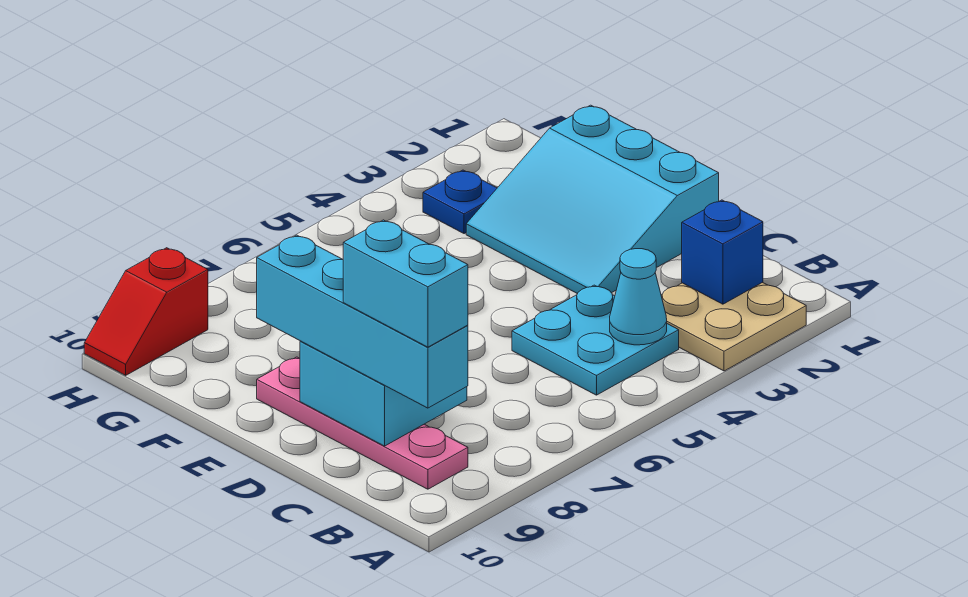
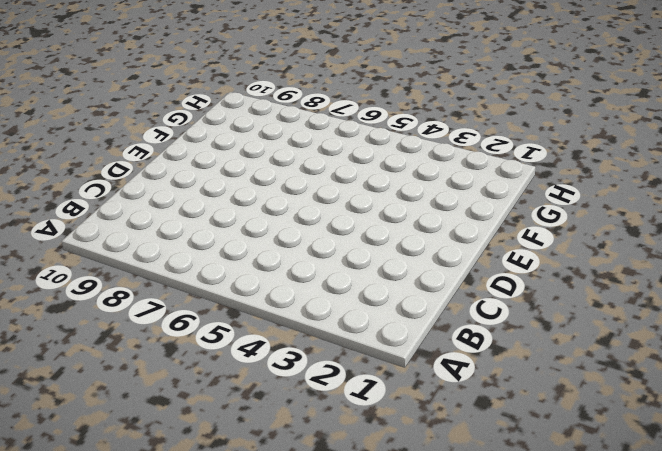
none -> tan 2x2 plate [661,282,806,371]
none -> cyan 2x2 plate [512,285,679,395]

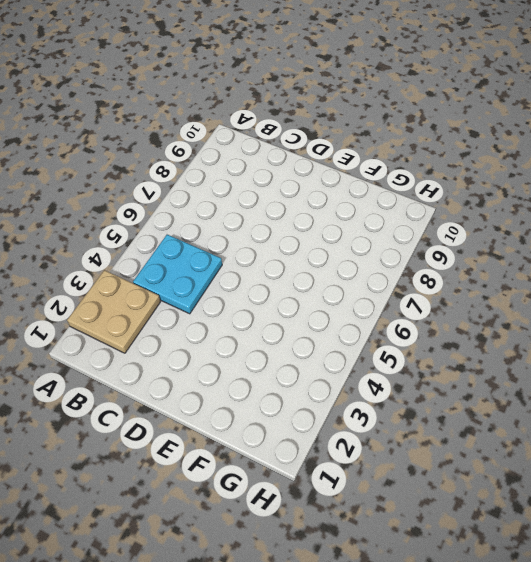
none -> pink 1x4 plate [257,357,468,489]
none -> cyan 3x3 slope [466,105,719,294]

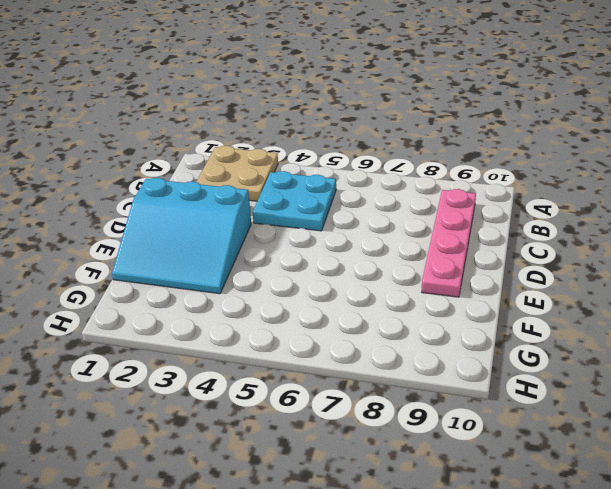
cyan 3x3 slope [112,178,251,294] -> cyan 3x3 slope turned to [466,105,719,294]
none -> blue 1x1 plate [423,170,497,234]
none -> red 1x2 slope [84,248,208,375]

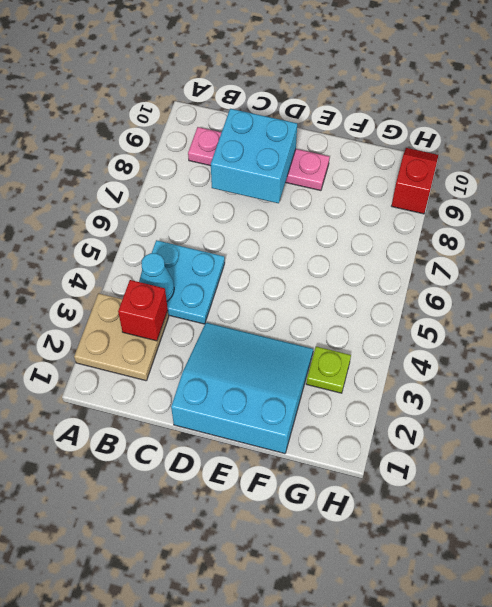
red 1x1 brick [118,280,168,341] -> none
lime 1x1 plate [306,347,351,393] -> blue 1x1 plate [423,170,497,234]
none -> blue 1x1 brick [682,200,763,304]
none -> cyan 1x4 brick [257,235,468,408]

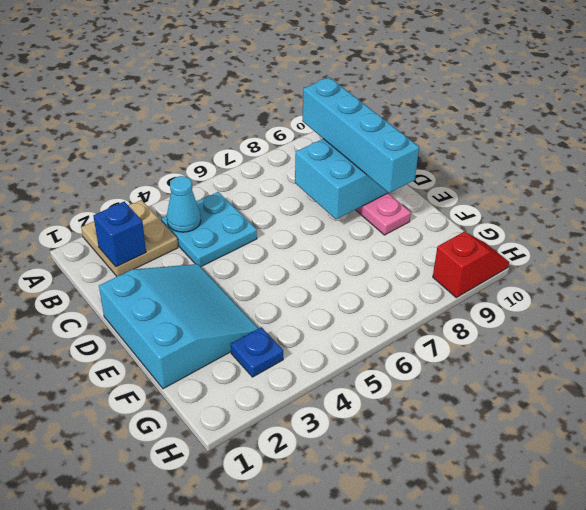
none -> cyan 1x2 brick [343,220,468,347]

